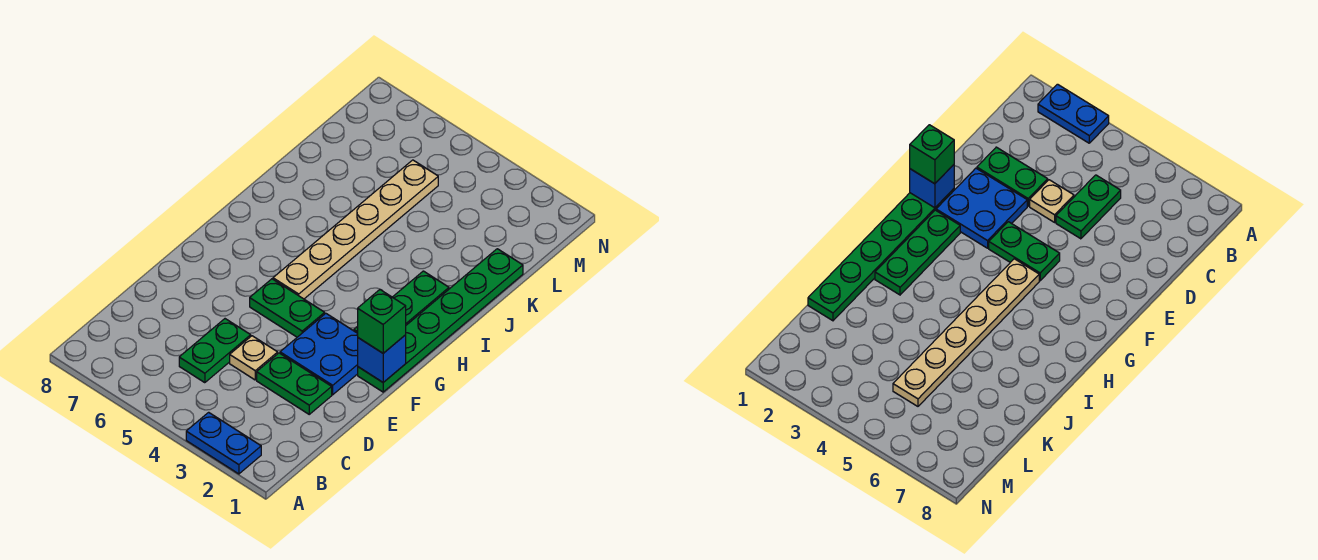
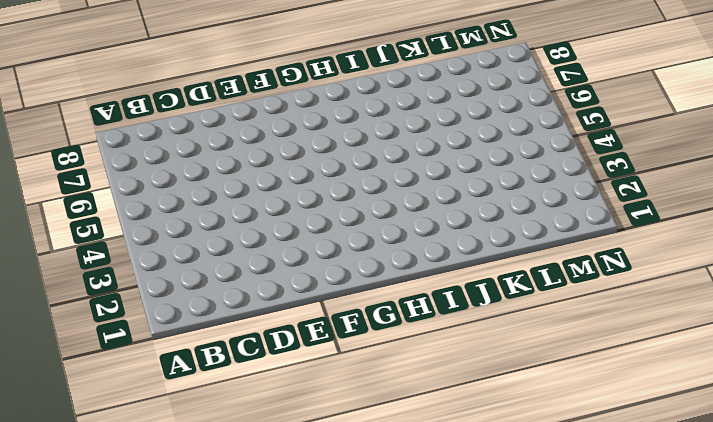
none -> blue 1x2 plate [186,412,261,474]
none -> green 1x2 plate [179,319,251,383]

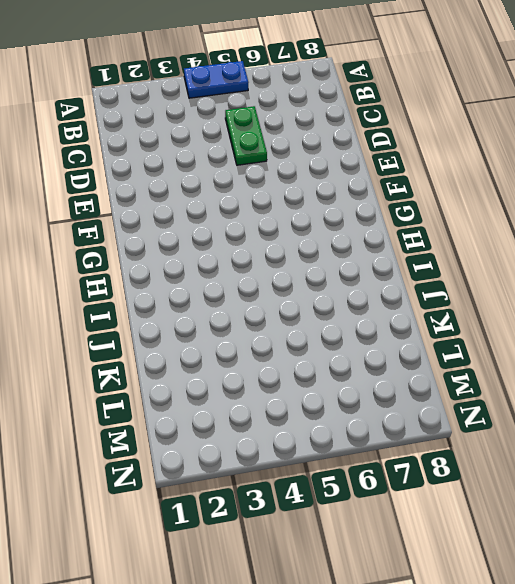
blue 1x2 plate [184,61,248,98] -> blue 1x2 plate moved to [186,412,261,474]
none -> green 1x2 plate [257,353,332,414]
none -> tan 1x1 plate [230,336,278,380]

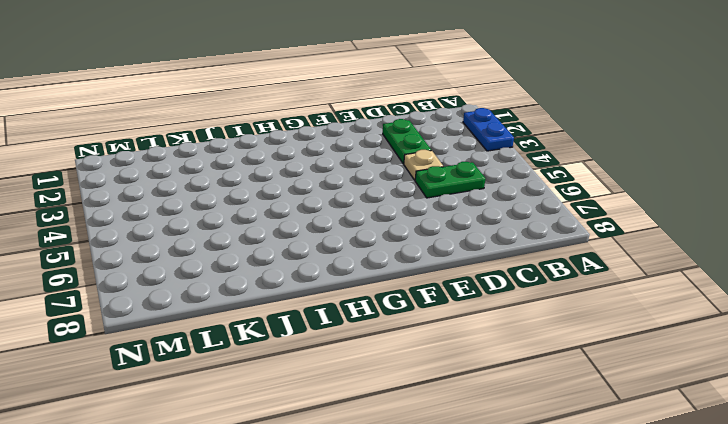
none -> blue 2x2 plate [280,314,358,395]
none -> green 1x6 plate [358,249,523,392]

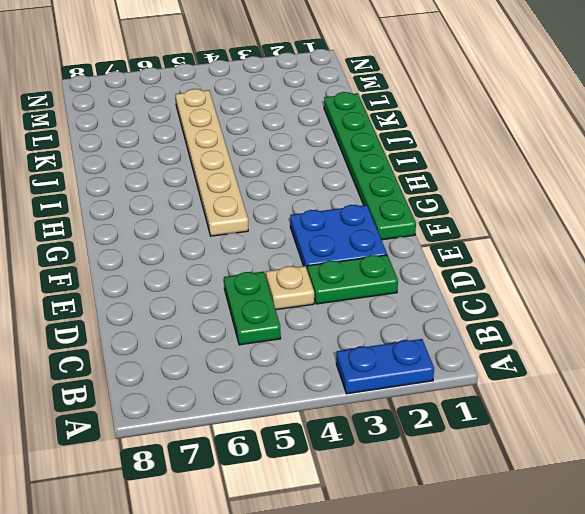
none -> green 1x2 plate [250,279,325,337]
none -> green 1x3 plate [354,271,449,333]

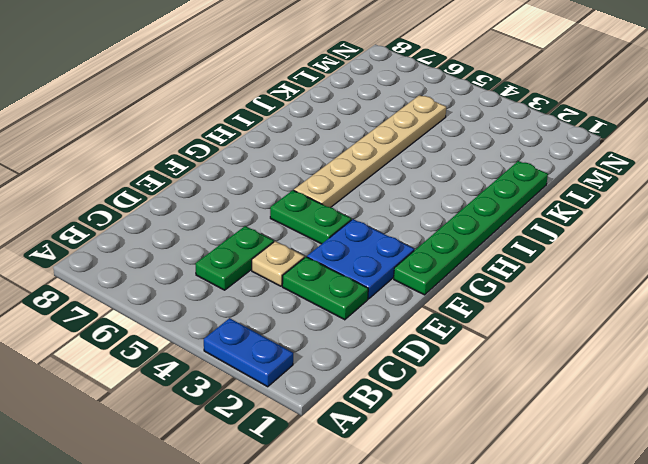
none -> green 1x3 plate [354,271,449,333]
none -> blue 1x1 brick [358,335,406,382]

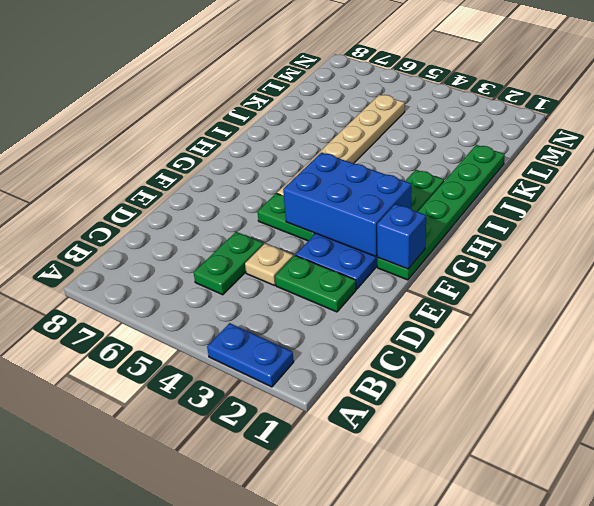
blue 2x3 brick [283,153,412,257] -> none
none -> green 1x1 brick [357,290,406,353]

